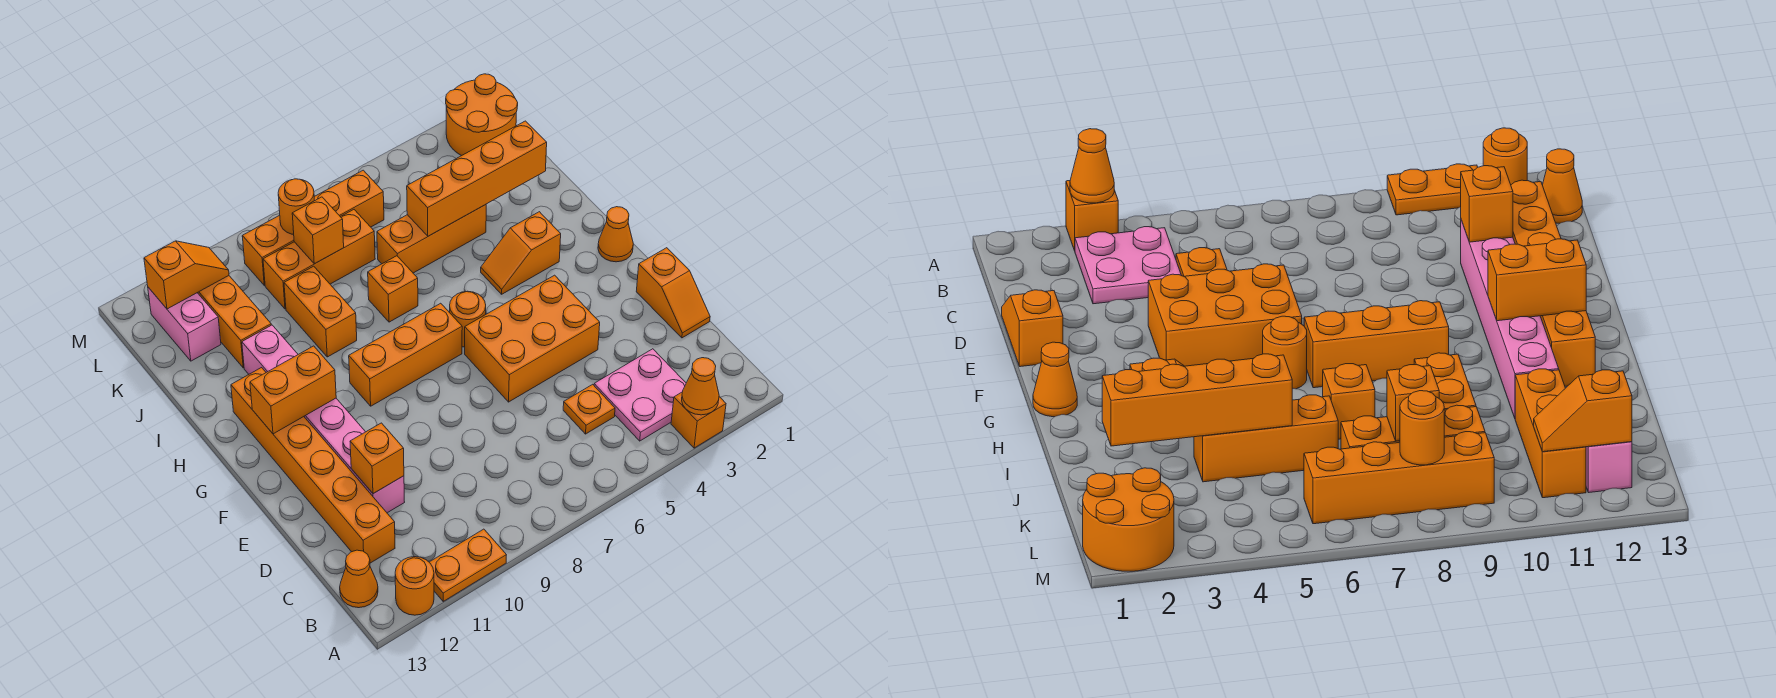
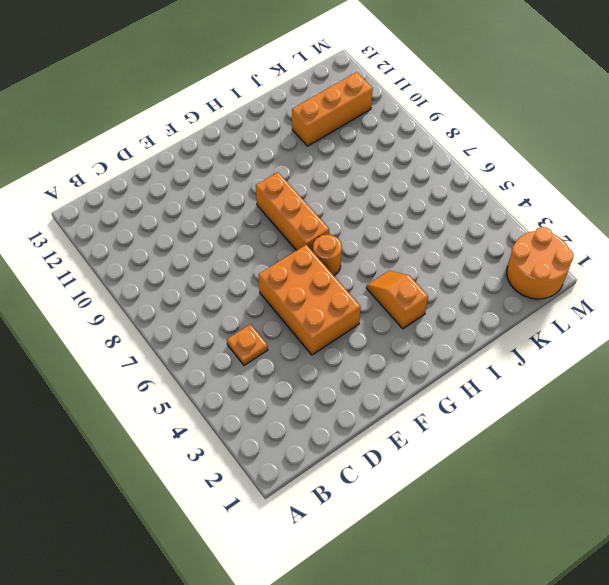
none -> orange 1x1 brick [671,392,726,448]
none -> orange 1x2 plate [429,529,506,601]
none -> orange 1x1 round brick [395,557,434,615]

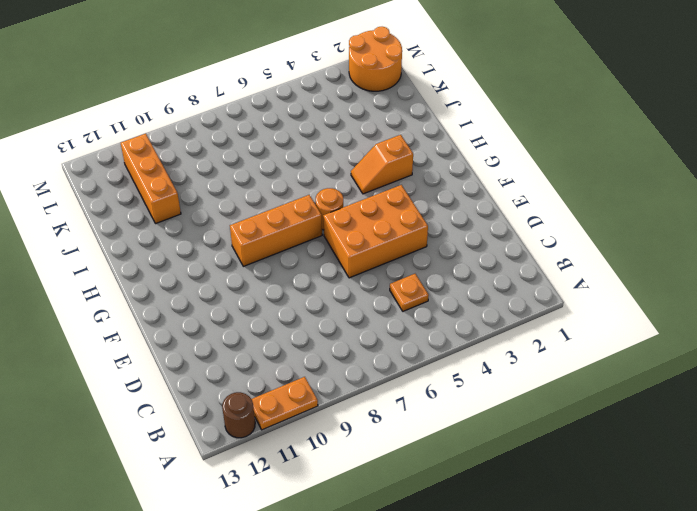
brown 1x1 round brick [222,392,255,438] -> orange 1x1 round brick [395,557,434,615]
none -> orange 1x1 brick [671,392,726,448]
none -> pink 2x2 plate [594,349,686,441]
none -> orange 1x1 cone [340,550,378,608]

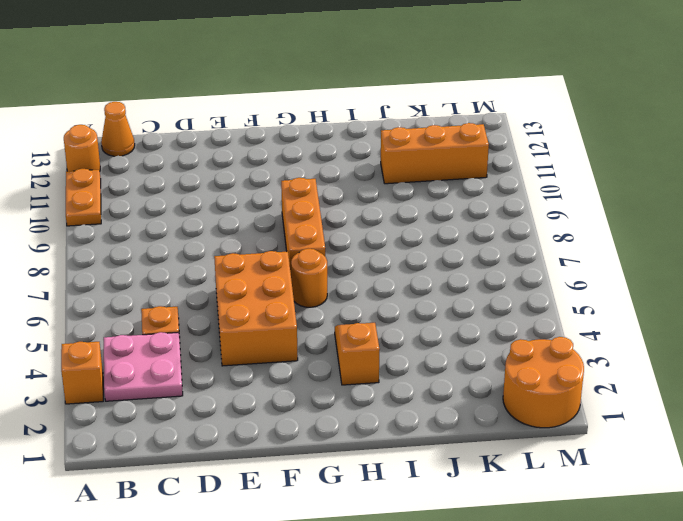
none -> orange 1x6 brick [231,368,395,563]
none -> orange 1x2 slope [636,248,710,338]
none -> pink 1x6 brick [242,325,404,513]

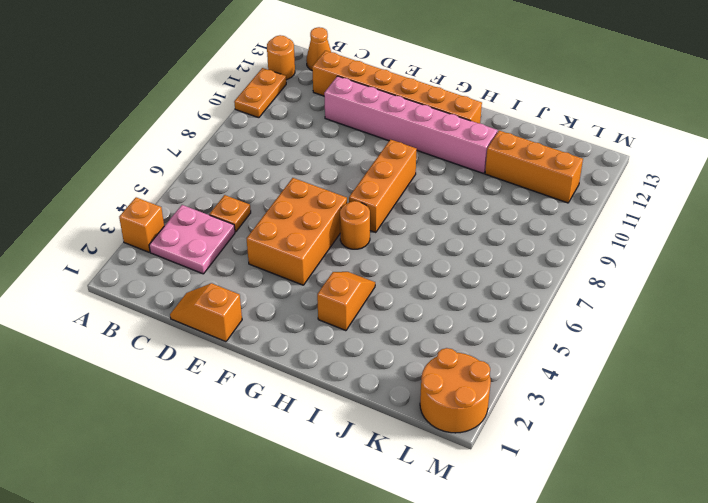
none -> orange 1x1 cone [598,207,633,262]
none -> orange 1x1 brick [368,256,418,322]
none -> orange 1x2 brick [284,266,357,357]

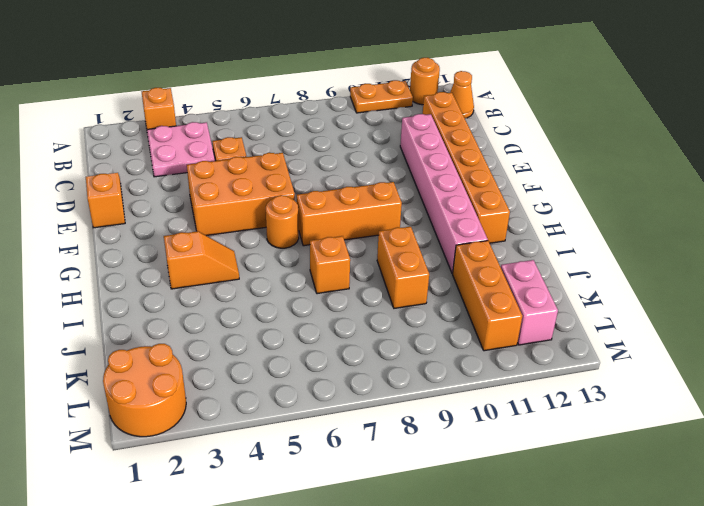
none -> orange 1x1 cone [598,207,633,262]
none -> orange 1x3 brick [377,205,486,273]
none -> orange 1x3 brick [263,210,375,309]

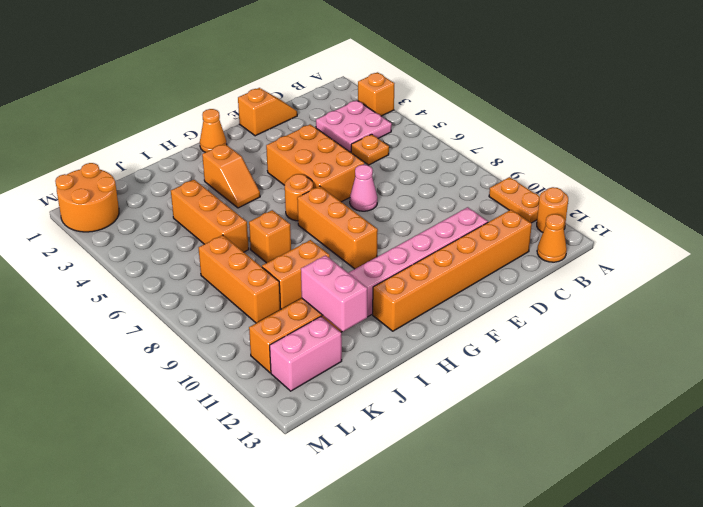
pink 1x1 cone [350,165,378,211] -> none
pink 1x2 brick [301,255,367,332] -> none
none -> orange 1x4 brick [242,170,384,285]
none -> orange 1x1 cone [682,358,719,415]
none -> orange 1x1 brick [350,423,404,494]

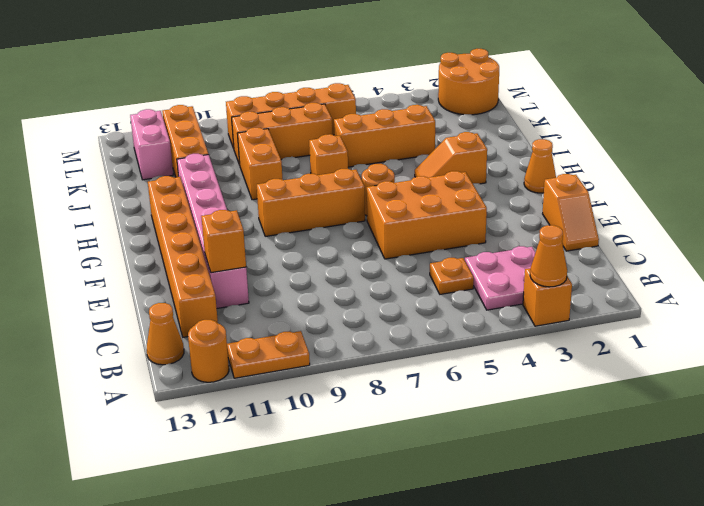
none -> orange 1x2 brick [250,346,336,434]
none -> orange 1x4 brick [407,121,547,236]
none -> orange 1x1 brick [292,197,344,264]

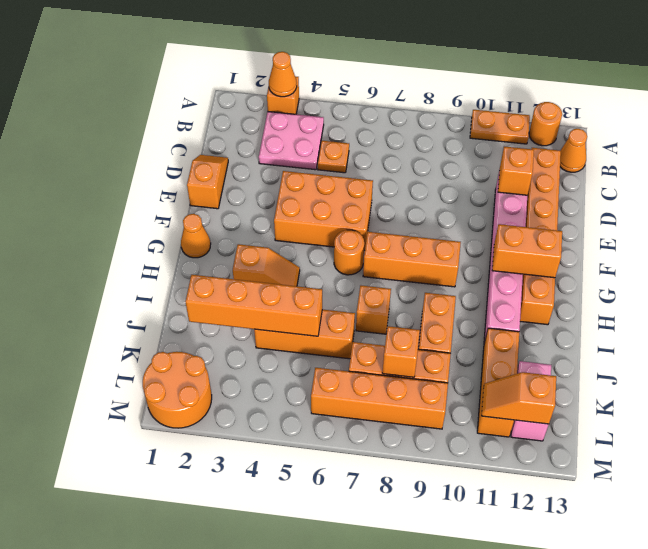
none -> orange 1x1 round brick [278,179,314,235]

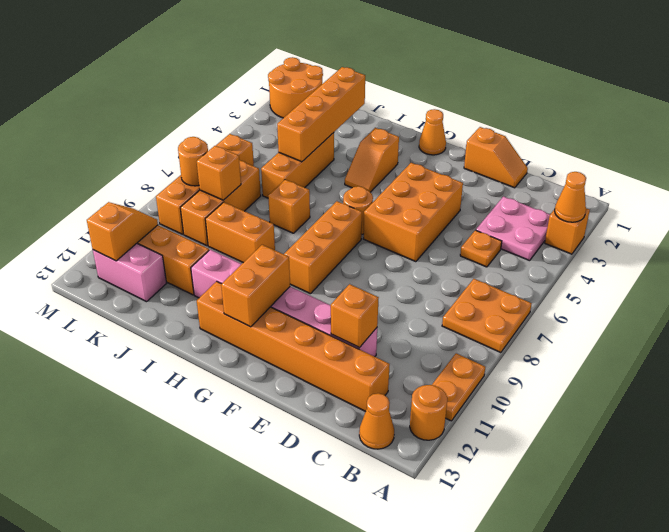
orange 2x2 plate [442,279,532,353] -> none

